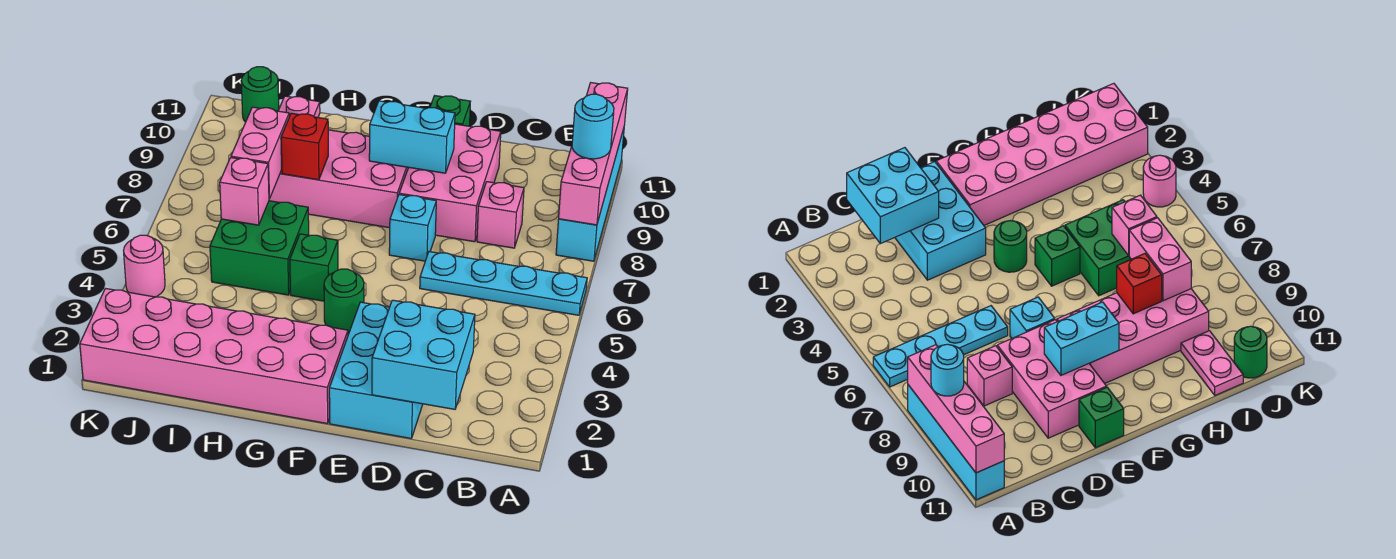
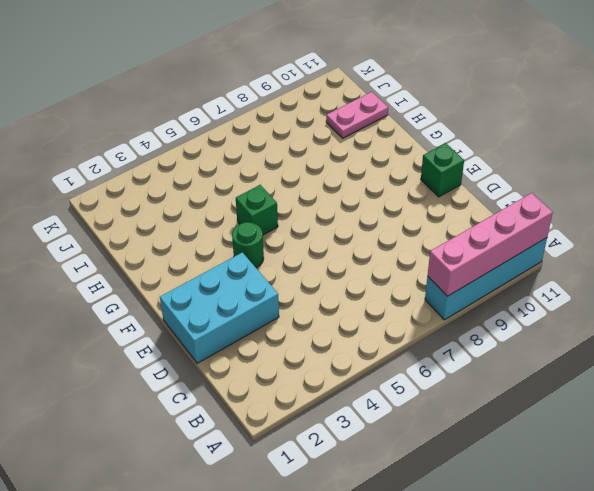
none -> cyan 1x4 plate [420,252,587,315]
none -> pink 1x1 brick [477,182,524,248]
none -> pink 2x3 brick [399,124,501,242]

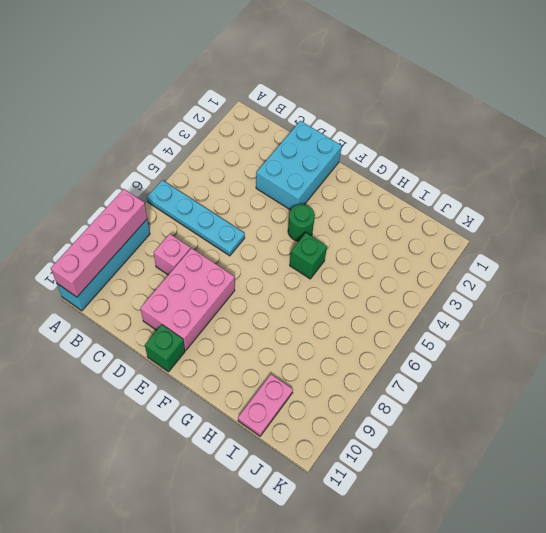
none -> cyan 1x1 brick [389,195,436,261]
none -> pink 2x6 brick [80,288,348,424]
none -> pink 2x4 brick [269,130,408,228]

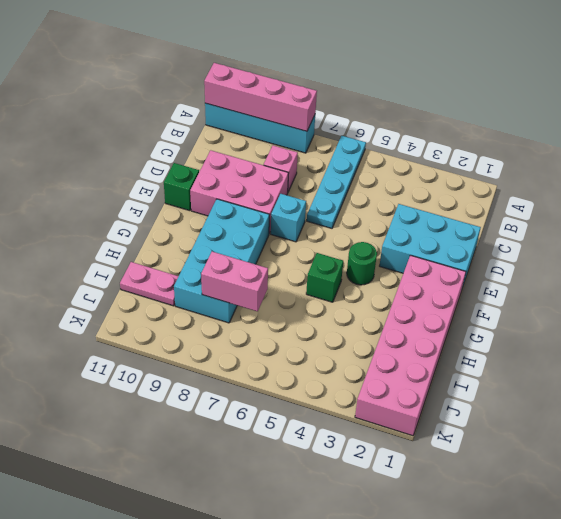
cyan 2x4 brick [174,199,269,323] -> pink 2x4 brick [269,130,408,228]
none -> green 2x2 brick [210,201,309,295]
none -> green 1x1 round brick [241,67,279,122]
none -> pink 1x1 round brick [124,235,165,297]

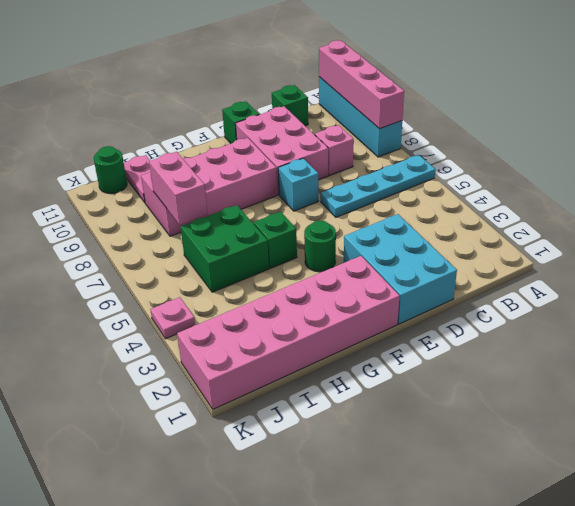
green 1x1 brick [272,85,308,126] -> none
pink 1x1 plate [150,297,195,339] -> pink 1x1 round brick [124,235,165,297]
none -> cyan 2x2 brick [372,300,475,409]
none -> cyan 1x2 brick [369,101,455,173]
none -> red 1x1 brick [281,113,328,180]

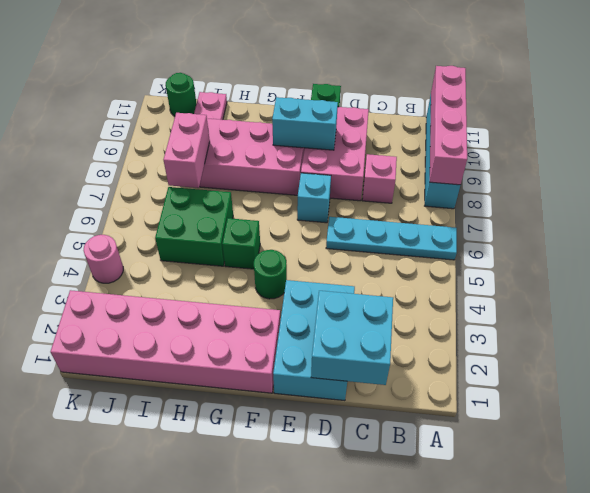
none -> red 1x1 brick [281,113,328,180]
none -> pink 1x1 brick [220,158,269,225]
none -> cyan 1x1 round brick [572,94,614,159]

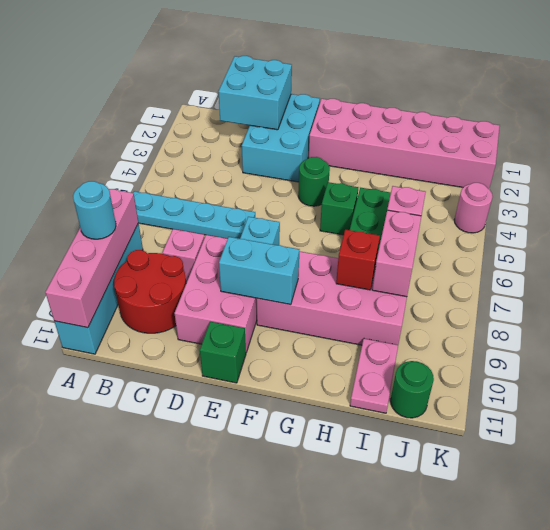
red 2x2 round brick [114,250,186,333] -> none

